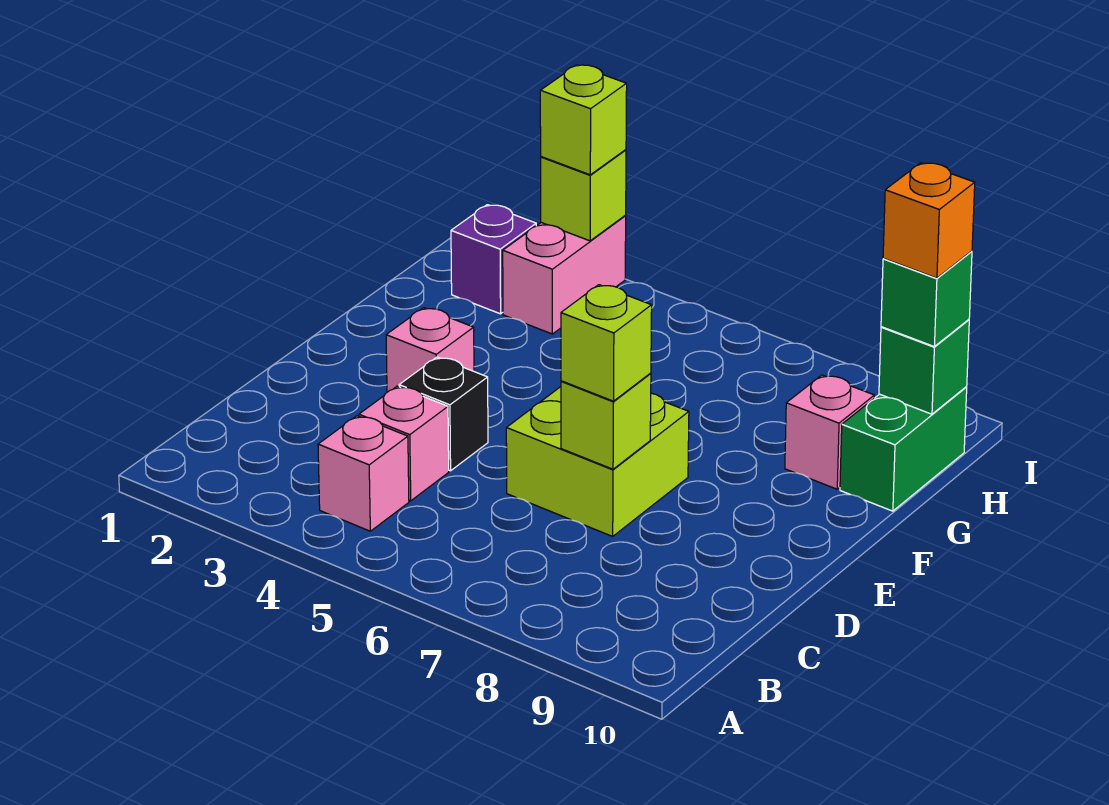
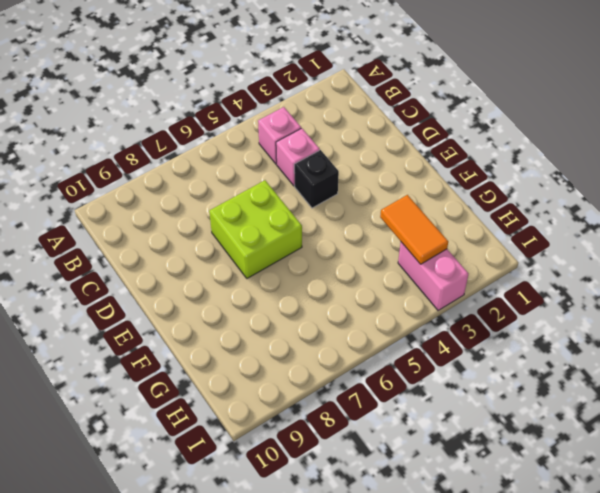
orange 1x2 tile [380,195,448,264] -> none
none -> pink 1x1 brick [386,308,474,392]
none -> pink 1x1 brick [785,375,874,489]
none -> green 1x2 brick [840,387,967,511]

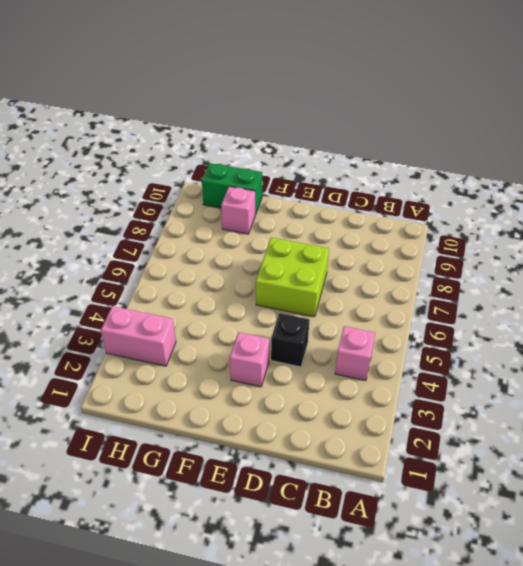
none -> pink 1x1 brick [359,386,449,501]
none -> purple 1x1 brick [451,205,536,314]
none -> lime 1x1 brick [561,373,651,469]

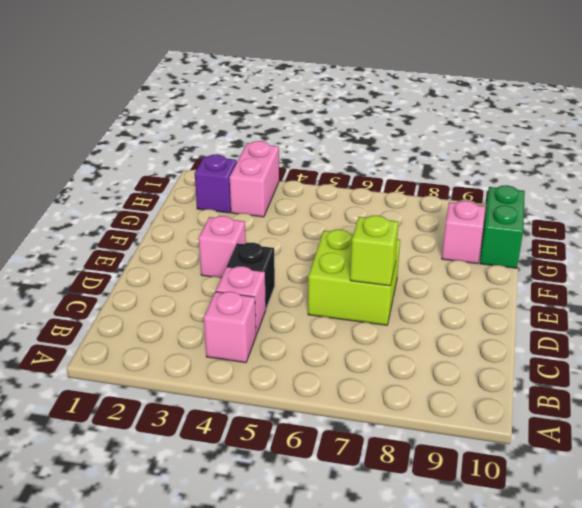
none -> green 1x1 brick [879,320,969,414]
none -> lime 1x1 brick [541,150,626,241]
none -> lime 1x1 brick [561,285,652,401]

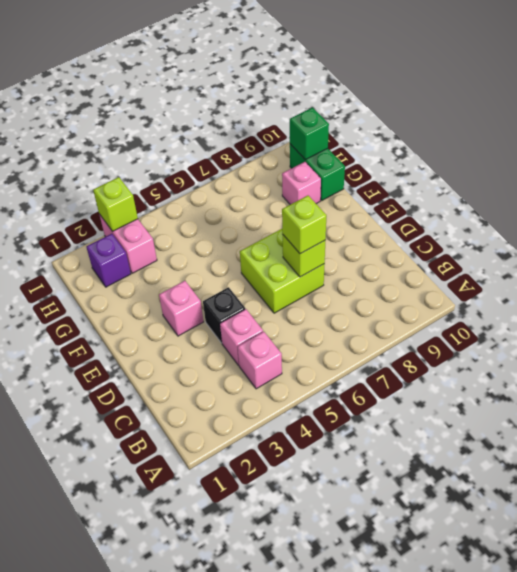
none -> green 1x1 brick [881,251,972,346]
none -> lime 1x1 brick [540,65,627,175]
none -> orange 1x1 brick [883,163,975,278]

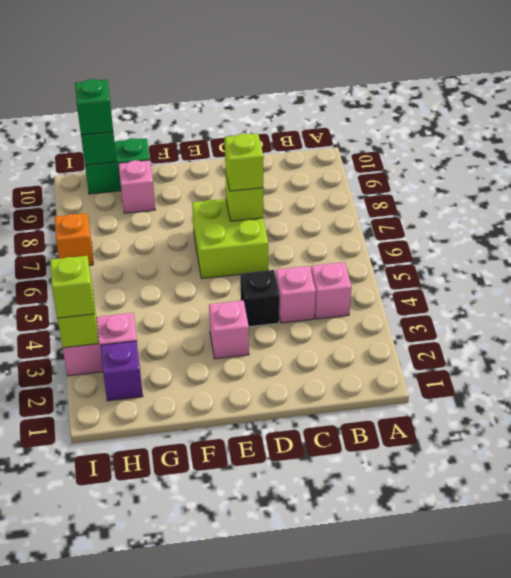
orange 1x1 brick [55,213,93,265] -> orange 1x1 brick moved to [883,163,975,278]

